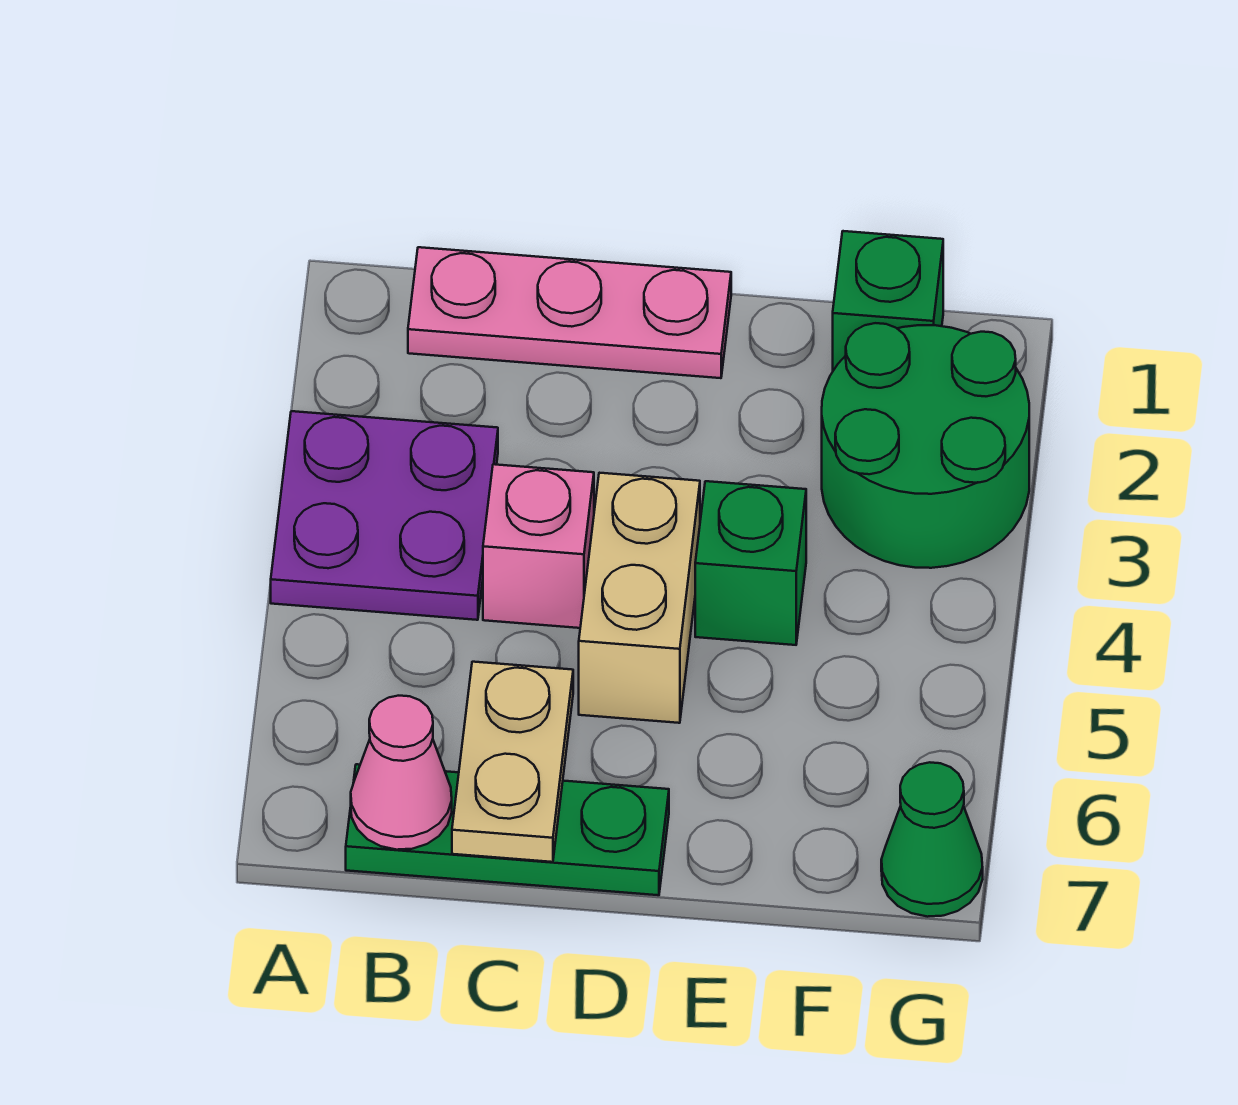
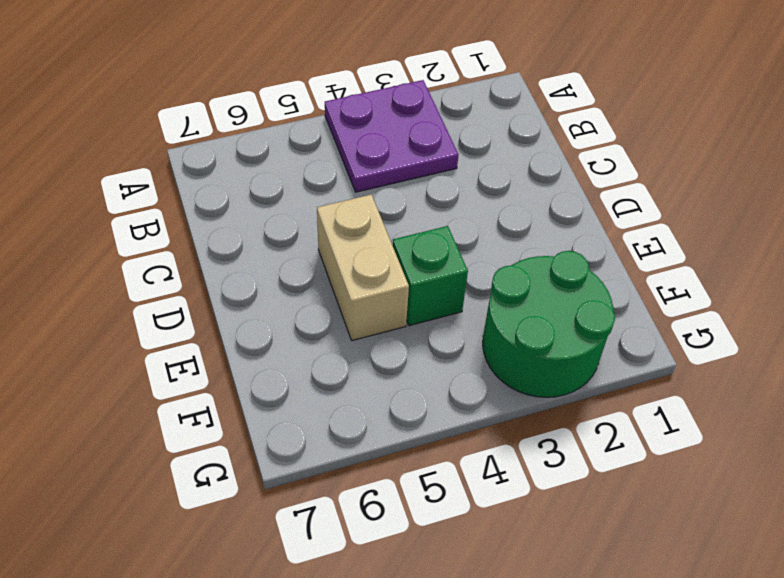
tan 1x2 brick [317,195,409,341] -> tan 1x2 brick turned to [579,473,700,723]
none -> pink 1x3 plate [408,247,731,378]
none -> green 1x3 plate [346,764,669,895]

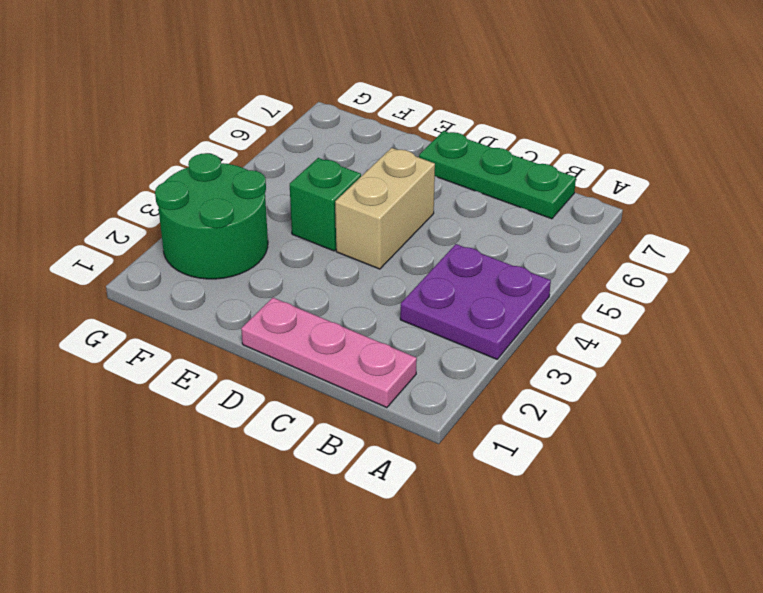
none -> pink 1x1 brick [483,464,594,628]
none -> green 1x1 brick [833,231,943,371]

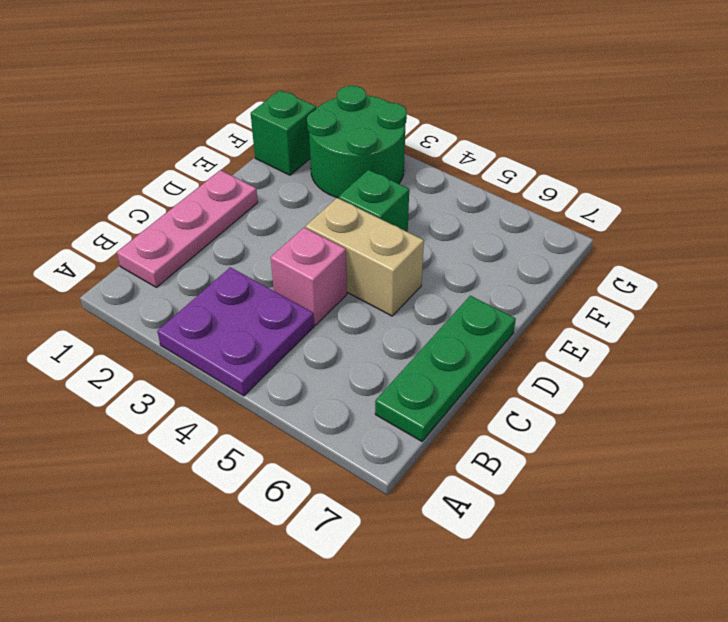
none -> green 1x1 cone [881,762,983,917]
none -> pink 1x1 cone [351,696,452,850]

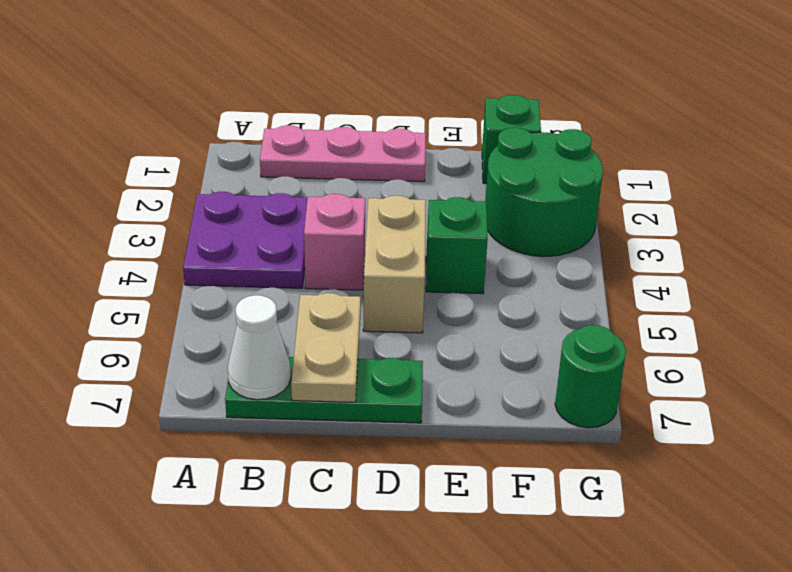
white 1x1 cone [228,295,291,400] -> pink 1x1 cone [351,696,452,850]
green 1x1 round brick [555,325,626,428] -> green 1x1 cone [881,762,983,917]

